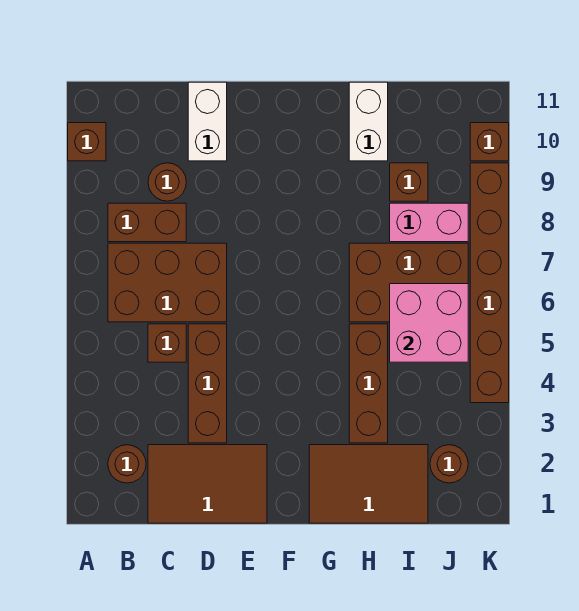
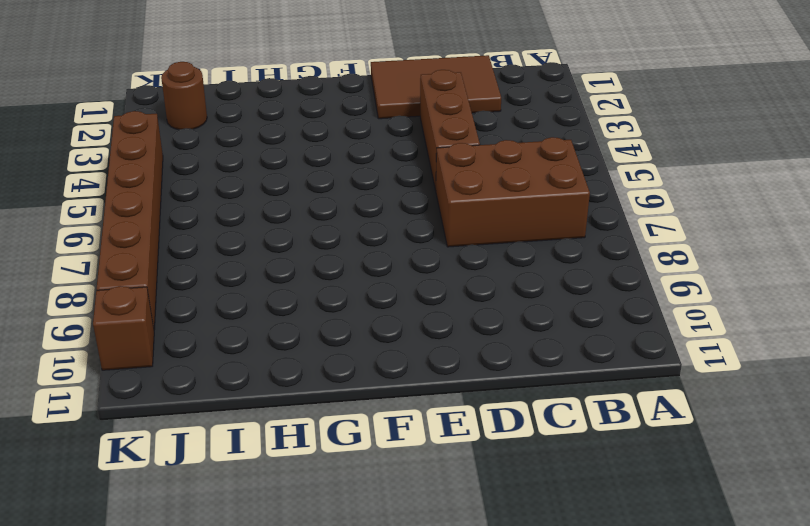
none -> brown 1x1 brick [68,123,106,161]
none -> brown 1x1 round brick [108,445,146,483]
none -> brown 1x2 brick [108,203,186,242]

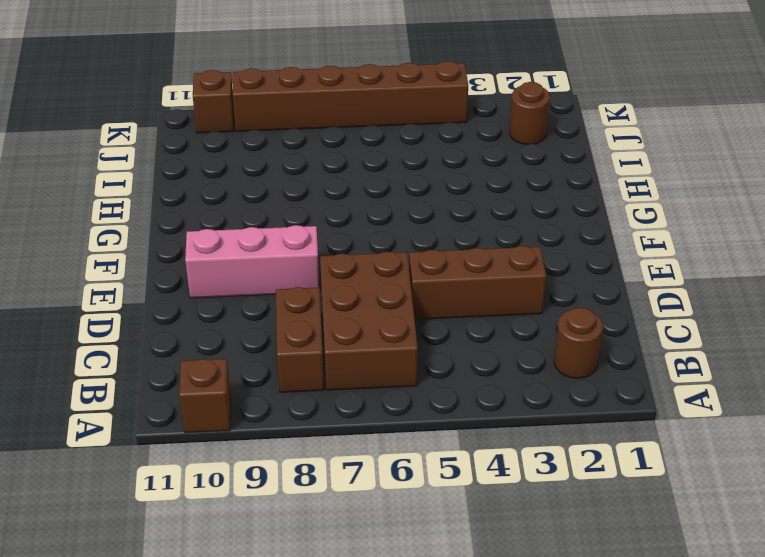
pink 1x3 brick [185,225,319,298] -> none
none -> brown 2x3 tile [148,445,267,523]
none -> brown 1x1 brick [148,324,186,362]
none -> brown 1x1 round brick [148,163,186,201]

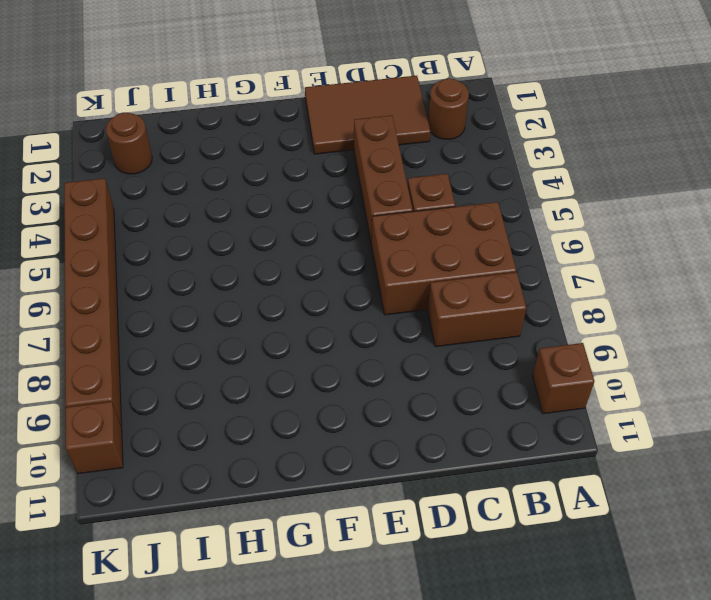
none -> brown 1x1 round brick [148,163,186,201]
none -> white 1x2 brick [188,82,227,161]
none -> brown 2x3 tile [309,445,428,523]

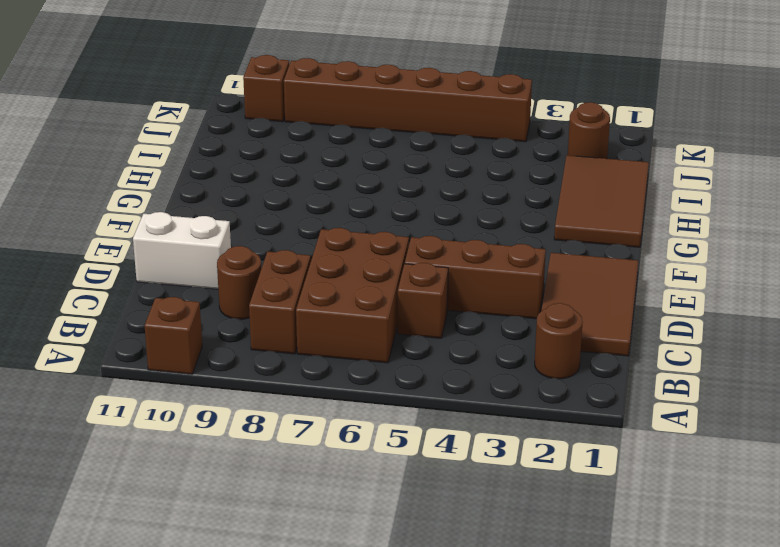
none -> brown 1x3 brick [349,324,388,443]
none -> brown 2x3 brick [349,243,468,322]
none -> white 1x2 brick [349,82,388,161]

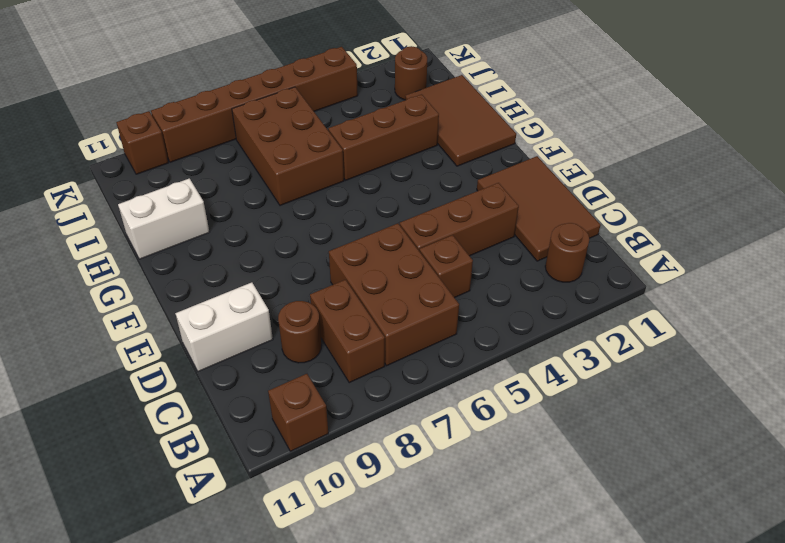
none -> pink 1x2 brick [390,203,468,242]
none -> brown 1x1 brick [390,163,428,201]
none -> pink 2x2 brick [390,284,468,362]

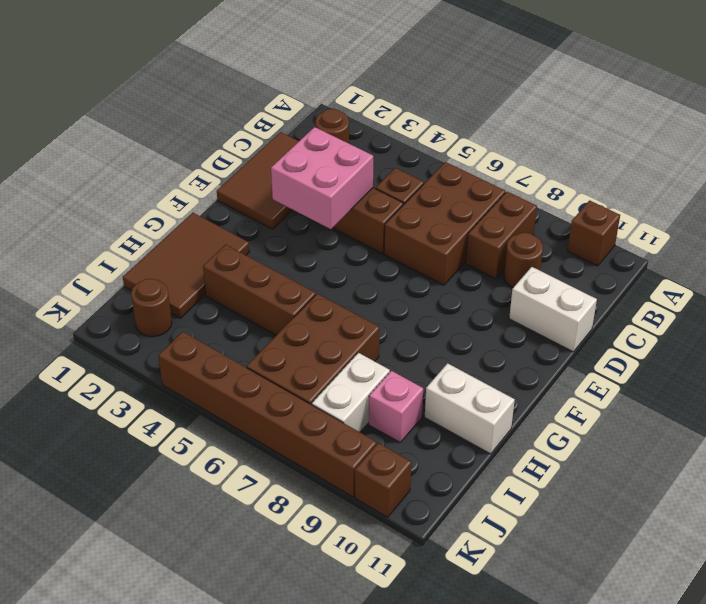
pink 2x2 brick [271,127,373,229] -> pink 2x2 brick moved to [390,284,468,362]
white 1x2 brick [312,353,390,432] -> pink 1x2 brick [390,203,468,242]
pink 1x1 brick [369,371,423,442] -> brown 1x1 brick [390,163,428,201]

